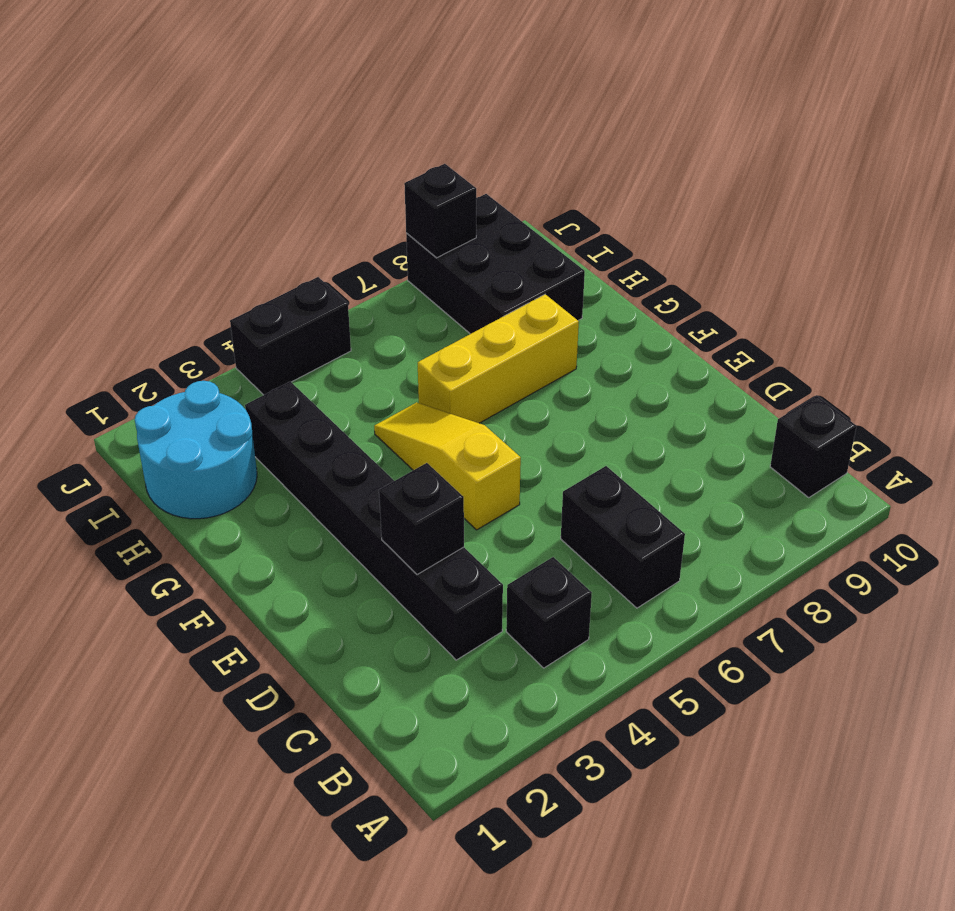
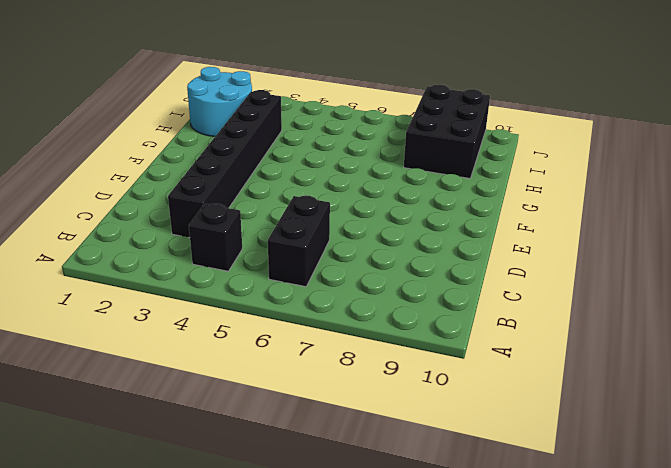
none -> black 1x1 brick [770,396,856,497]
none -> yellow 1x3 slope [374,402,521,530]

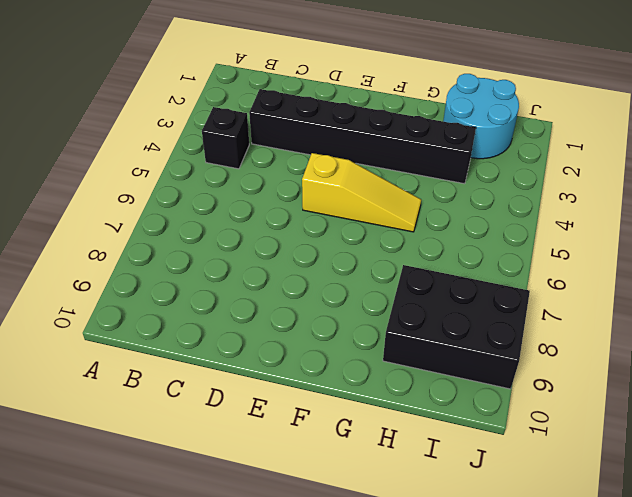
none -> black 1x2 brick [561,466,685,608]
none -> black 1x1 brick [770,396,856,497]

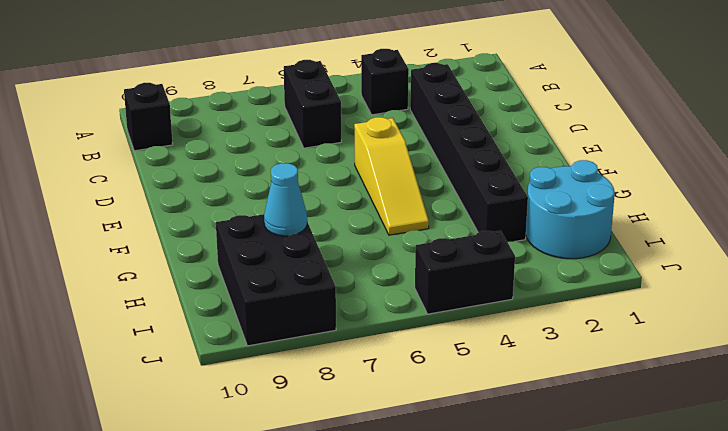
cyan 1x1 cone [264,163,307,236] -> none
none -> yellow 1x3 brick [418,294,579,423]
none -> black 1x1 brick [379,463,464,575]

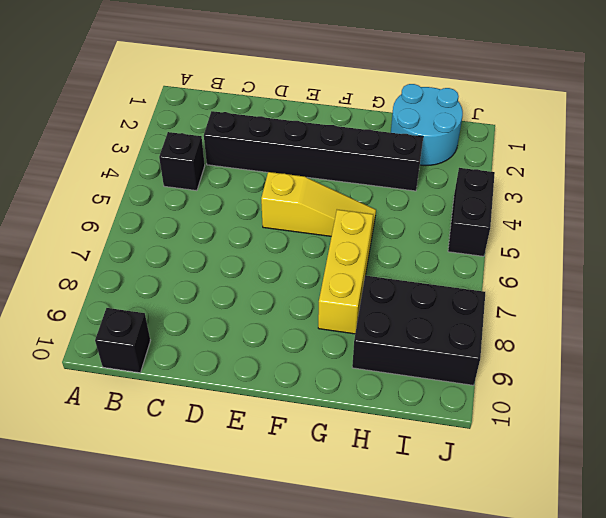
none -> black 1x2 brick [561,466,685,608]
none -> black 1x1 brick [379,463,464,575]

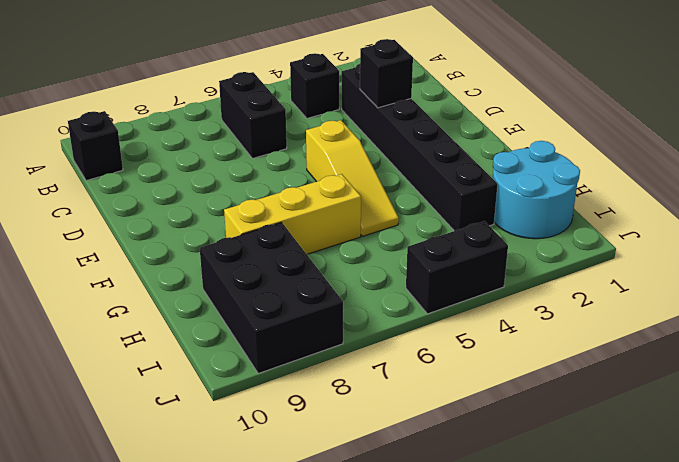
none -> black 1x1 brick [404,164,476,258]

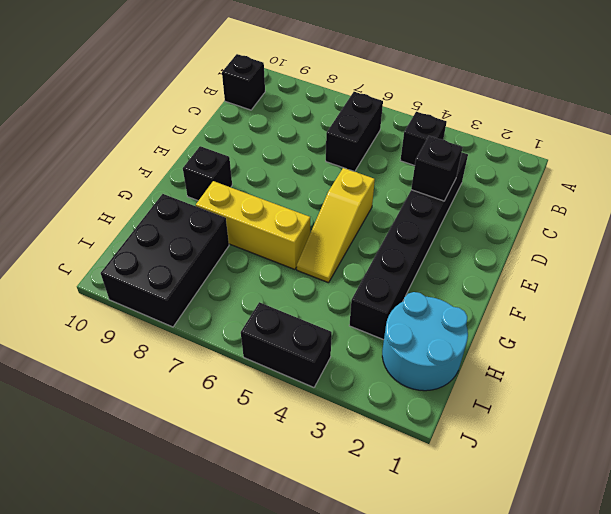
black 1x1 brick [183,146,232,201] -> black 1x1 brick moved to [404,164,476,258]

